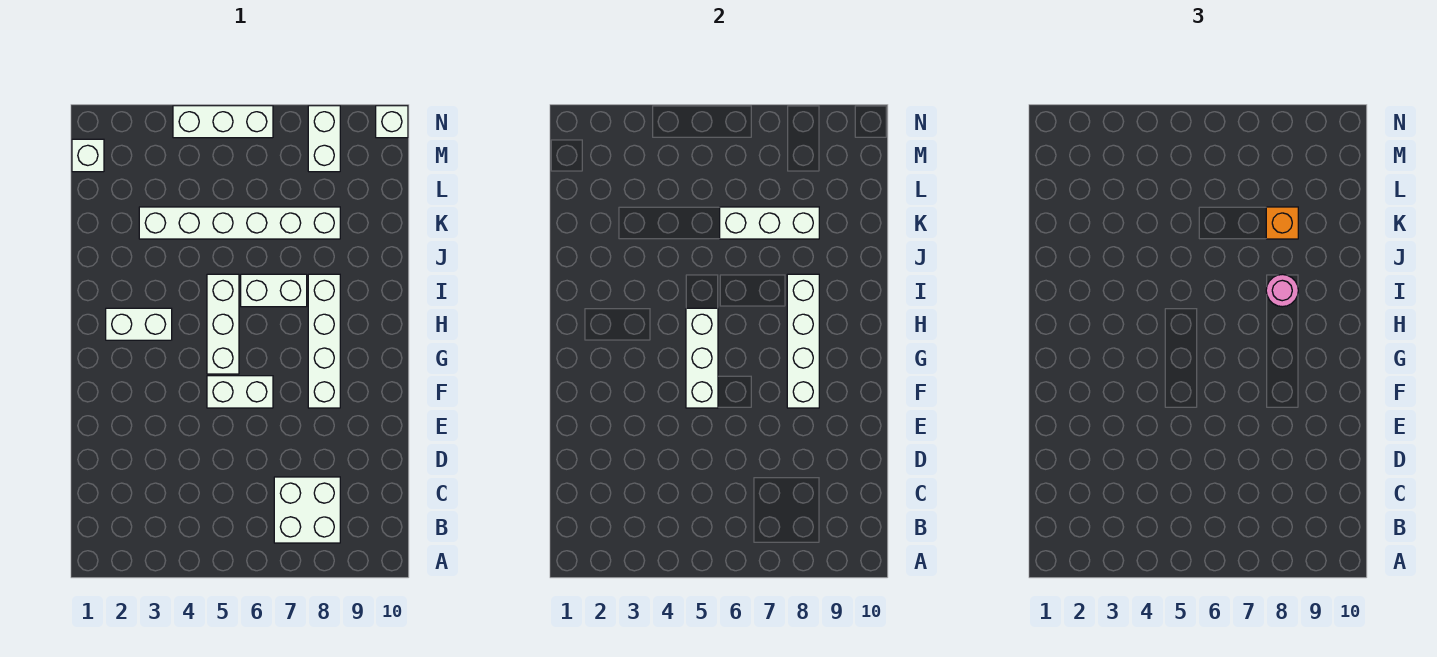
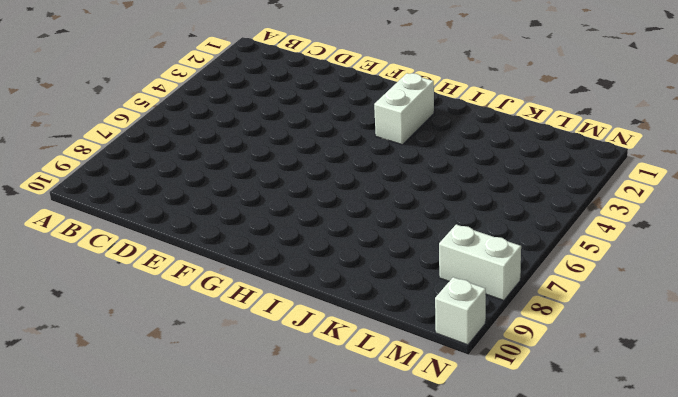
none -> white 2x2 brick [274,477,340,543]
none -> white 1x2 brick [207,376,273,408]
none -> white 1x4 brick [308,274,340,408]

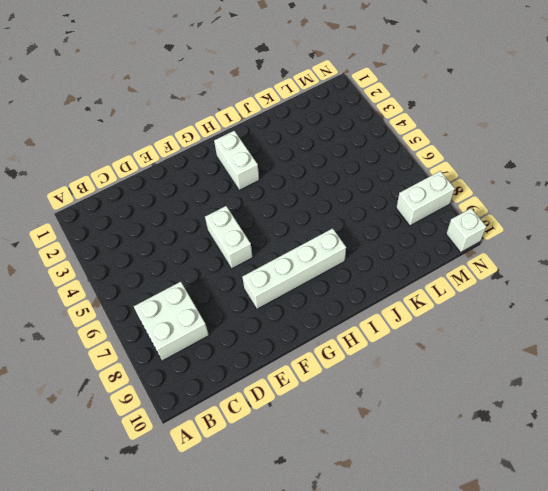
none -> white 1x3 brick [207,274,239,374]
none -> white 1x2 brick [241,274,307,307]
none -> white 1x6 brick [139,207,340,239]

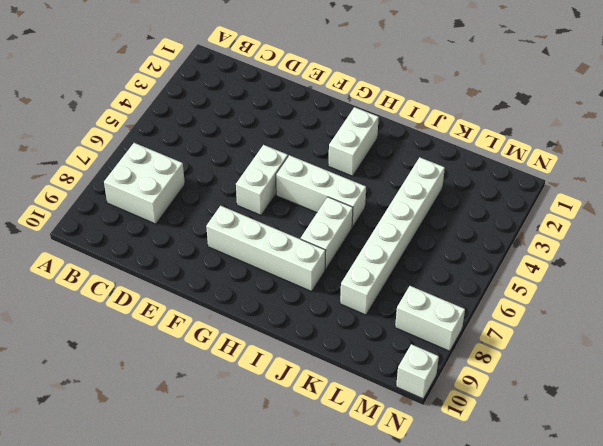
none -> white 1x1 brick [72,139,104,172]
none -> white 1x3 brick [173,106,273,138]
none -> white 1x3 brick [686,308,718,408]

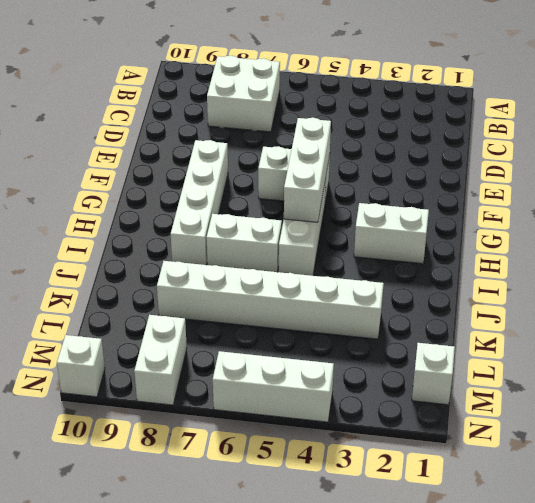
none -> white 1x4 brick [787,274,819,408]
none -> white 1x3 brick [720,207,819,239]
none -> pink 1x1 round brick [1266,274,1298,307]

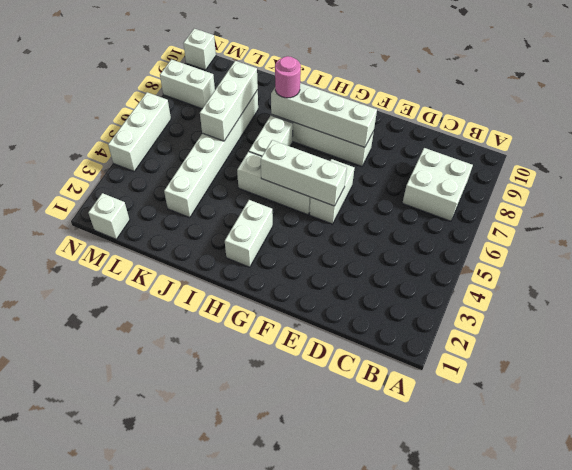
none -> orange 1x1 brick [1266,207,1298,239]

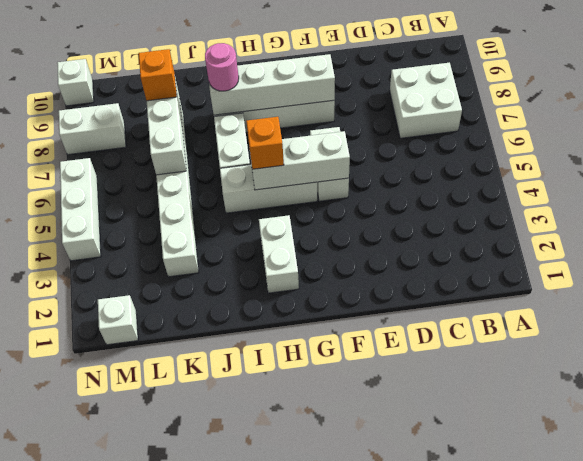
orange 1x1 brick [246,117,284,169] -> none

